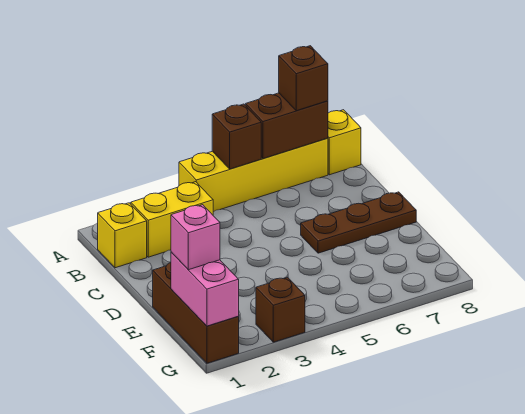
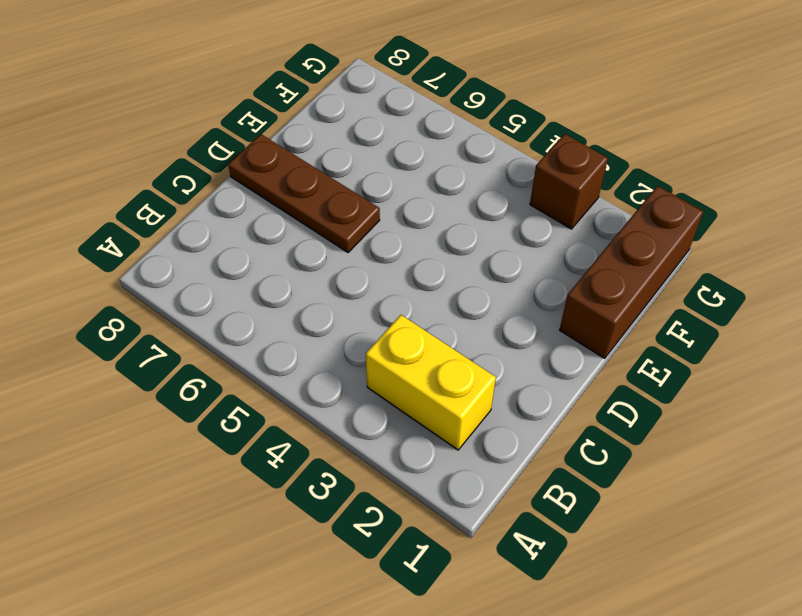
none -> yellow 1x4 brick [179,138,328,212]
none -> yellow 1x1 brick [328,110,361,175]
none -> yellow 1x1 brick [98,203,147,268]

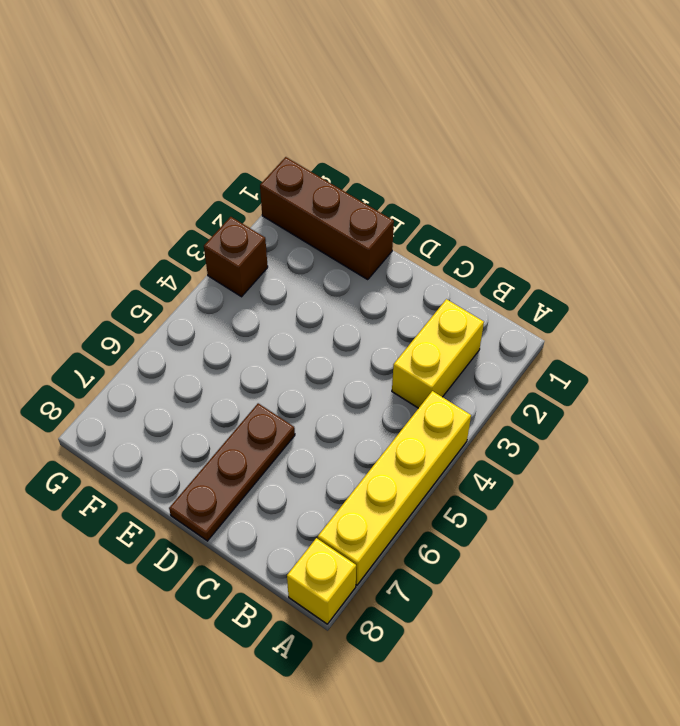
none -> yellow 1x1 brick [98,203,147,268]
none -> brown 1x1 brick [212,104,261,169]
none -> brown 1x2 brick [245,93,328,159]

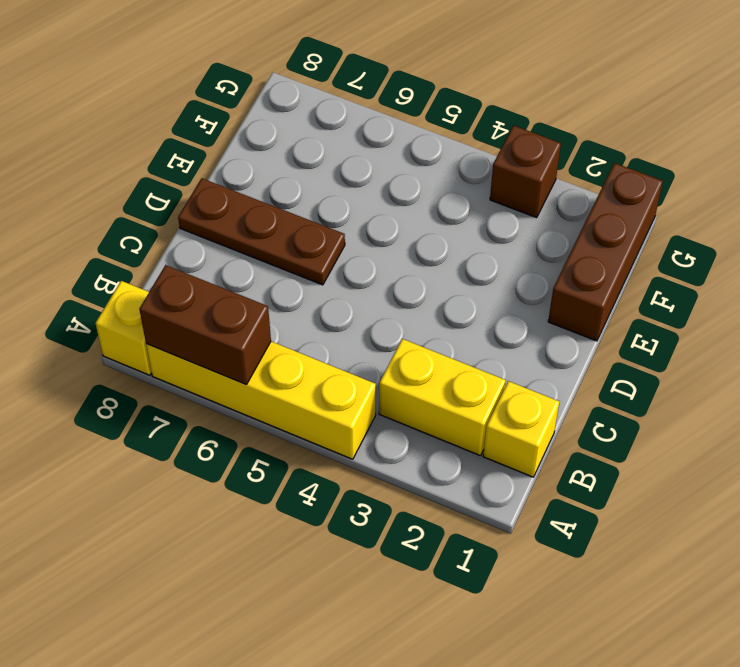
none -> brown 1x1 brick [212,104,261,169]
none -> pink 1x2 brick [171,252,239,326]
none -> brown 1x1 brick [279,46,328,111]

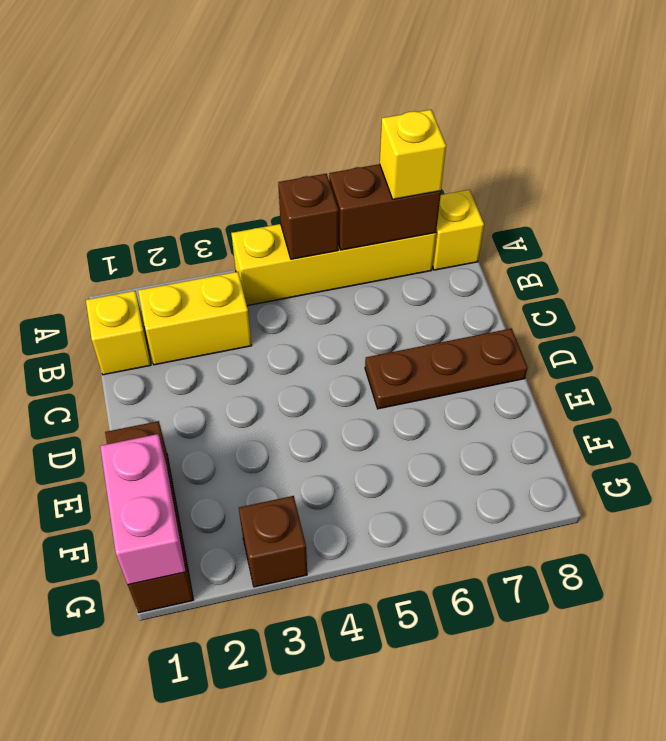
yellow 1x1 brick [380,110,446,199] -> brown 1x1 brick [279,46,328,111]
none -> pink 1x1 brick [171,205,220,270]

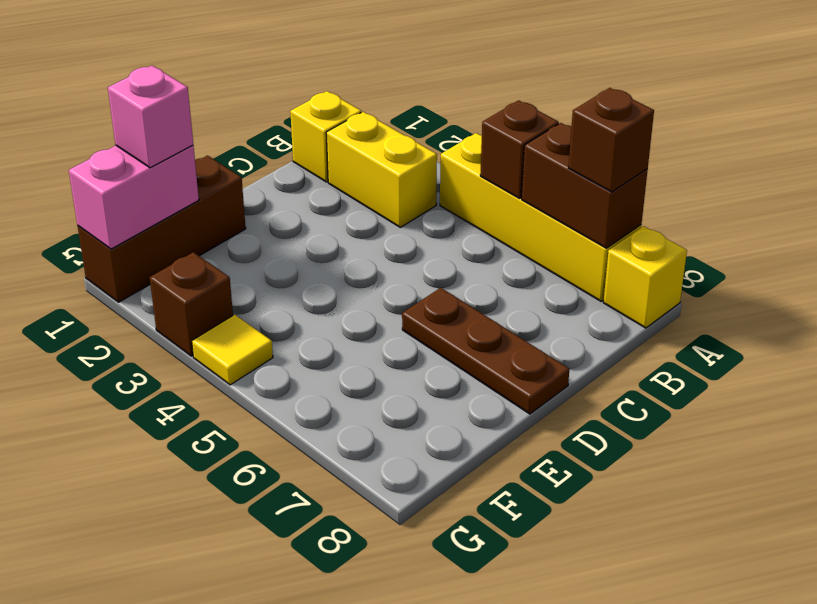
yellow 1x1 tile [192,315,273,385] -> none

